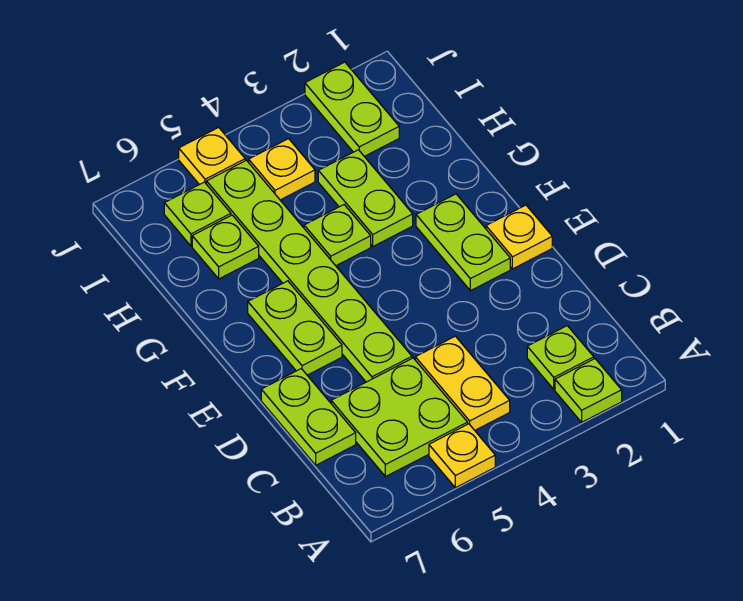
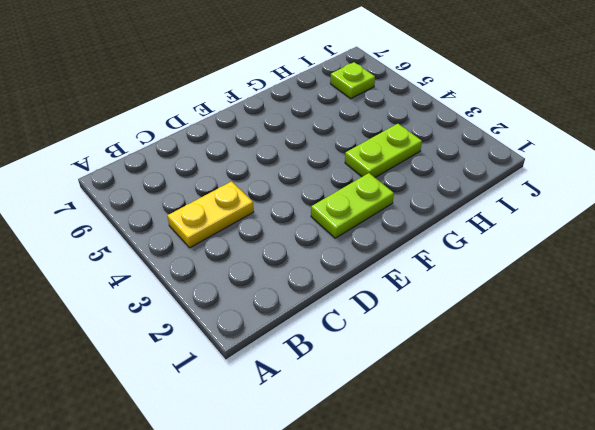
none -> lime 1x1 plate [555,359,622,422]
none -> yellow 1x1 plate [429,424,495,488]
none -> lime 1x1 plate [527,326,594,389]

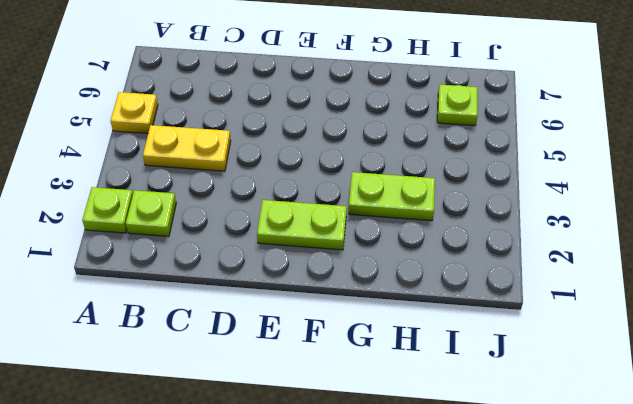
none -> lime 2x2 plate [331,358,468,477]
none -> lime 1x2 plate [261,369,356,465]
none -> lime 1x6 plate [206,160,412,382]

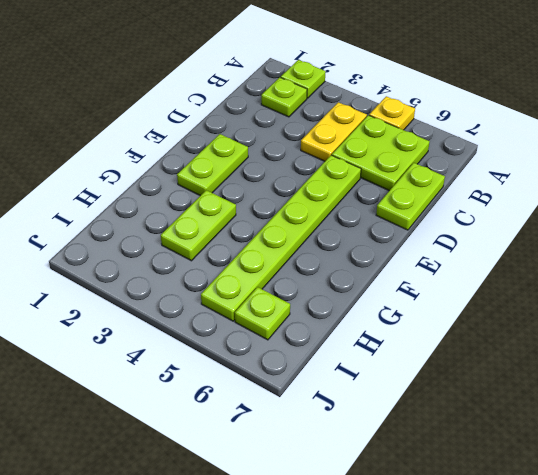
none -> yellow 1x1 plate [486,205,552,269]
none -> lime 1x2 plate [248,281,342,375]
none -> lime 1x1 plate [304,205,371,266]

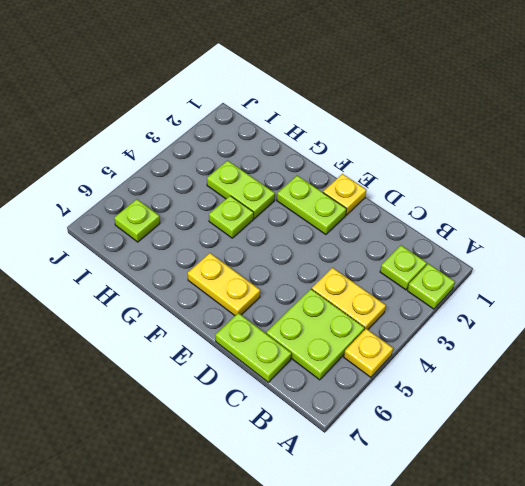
yellow 1x2 plate [188,253,260,315] -> lime 1x2 plate [248,281,342,375]
none -> lime 1x6 plate [206,160,412,382]
none -> lime 1x1 plate [192,215,259,279]
none -> lime 1x2 plate [305,62,399,156]

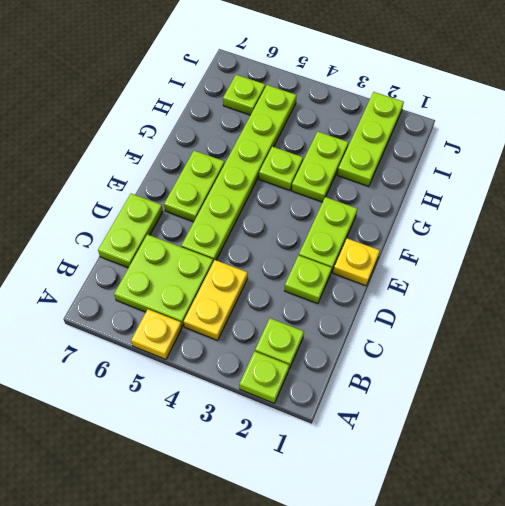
lime 1x1 plate [285,255,332,304] -> lime 1x1 plate moved to [192,215,259,279]
lime 1x3 plate [337,92,404,187] -> lime 1x2 plate [305,62,399,156]
none -> yellow 1x1 plate [249,139,315,200]
none -> yellow 1x1 plate [179,127,245,185]

